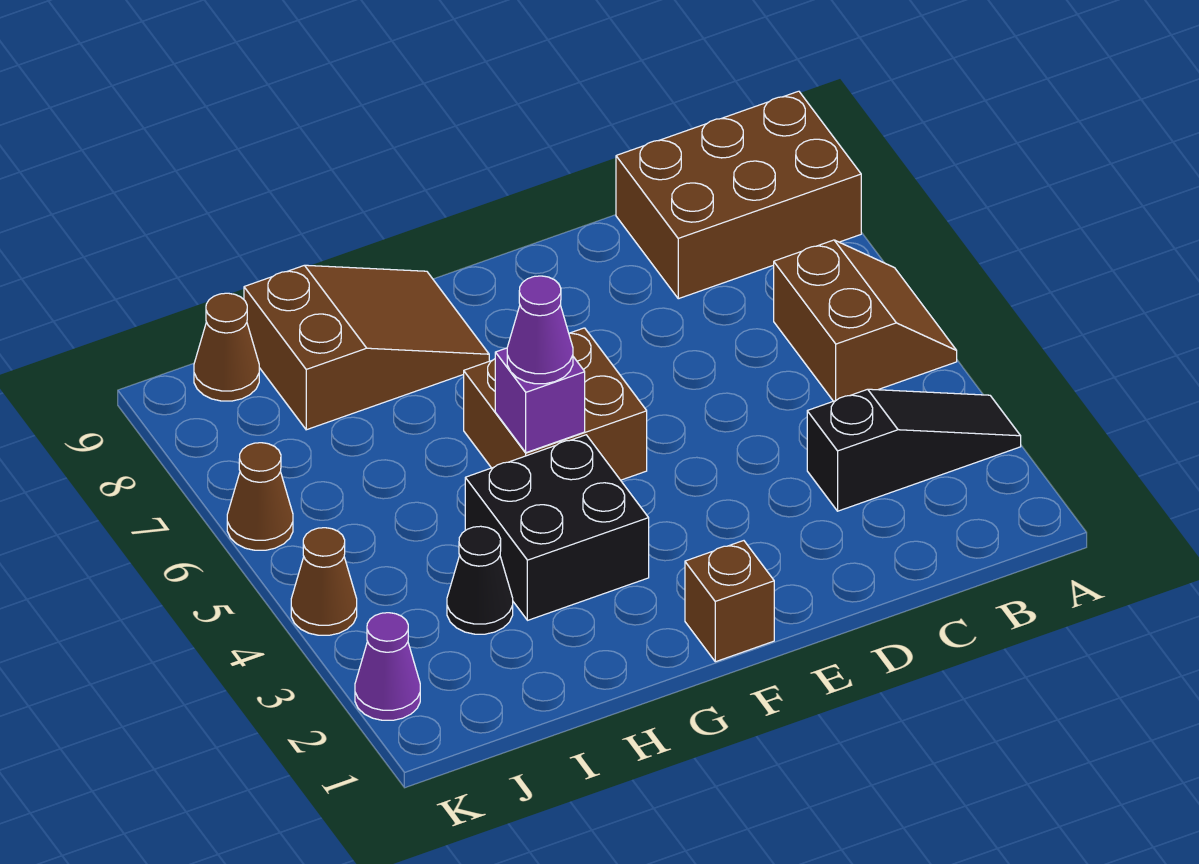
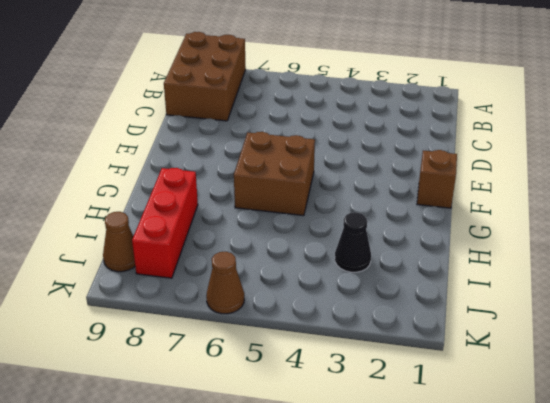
red 1x3 brick [132,168,198,278] -> brown 2x3 slope [244,265,489,430]
none -> black 1x3 slope [807,389,1021,511]
none -> brown 2x2 slope [774,240,957,401]
none -> black 2x2 brick [465,435,649,620]

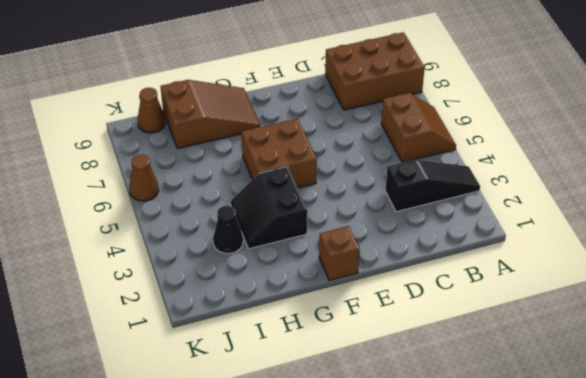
black 2x2 slope [231,167,307,249] -> black 2x2 brick [465,435,649,620]
none -> purple 1x1 cone [355,613,420,720]
none -> brown 1x1 cone [291,528,357,635]
none -> purple 1x1 brick [495,348,585,453]

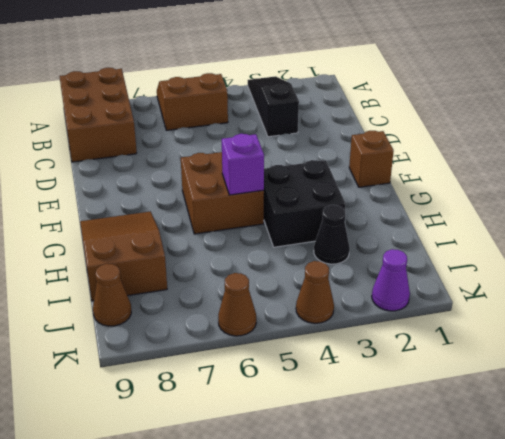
none -> purple 1x1 cone [507,276,573,384]

